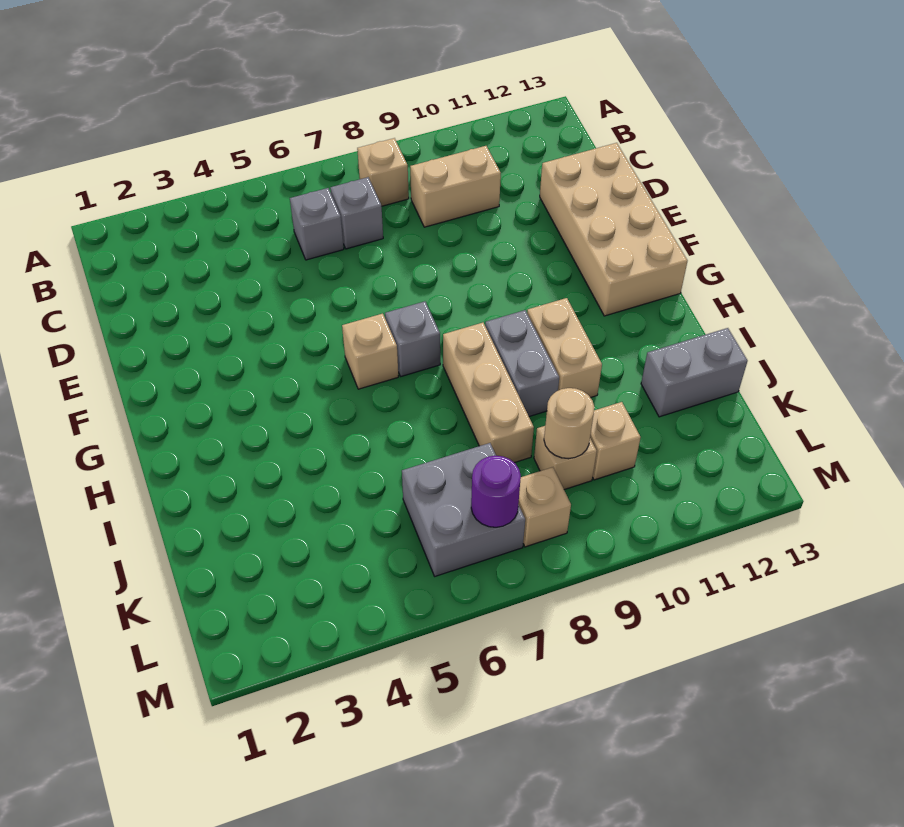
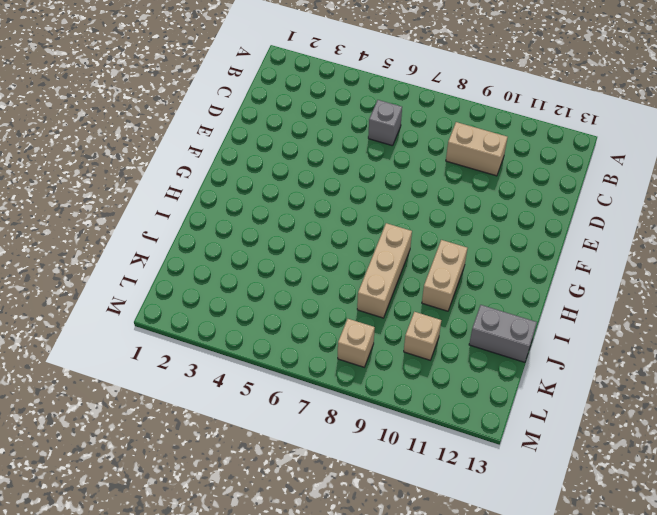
none -> tan 1x1 brick [357,138,409,206]
none -> grey 1x1 brick [330,177,383,249]
none -> tan 2x4 brick [540,143,687,316]

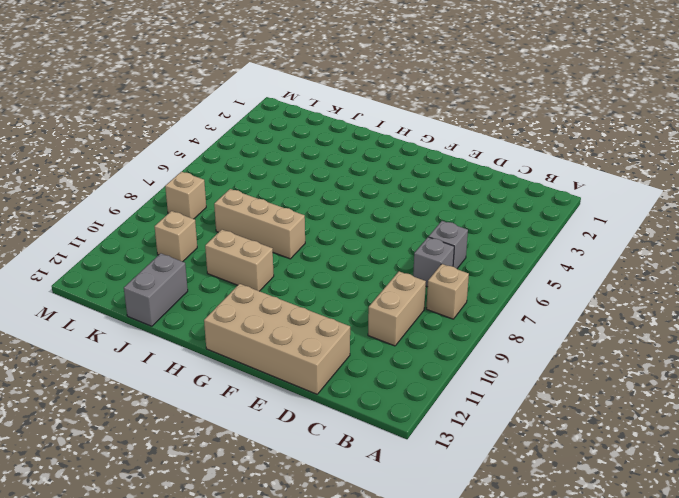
none -> tan 1x1 brick [342,314,398,389]
none -> grey 1x1 brick [385,301,440,376]
none -> grey 1x2 brick [485,310,559,417]

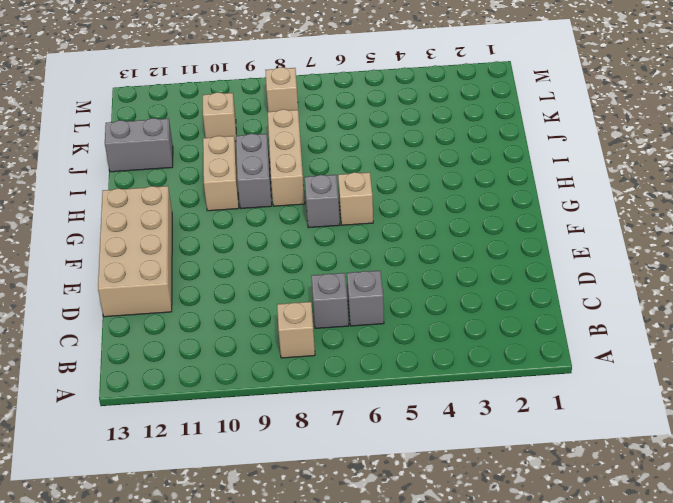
none -> tan 1x2 brick [410,146,501,227]
none -> grey 2x2 brick [402,443,525,576]
none -> tan 1x1 brick [534,426,597,490]

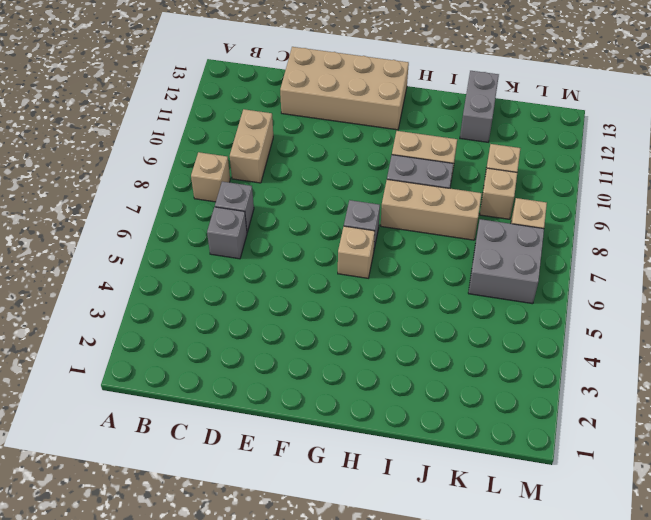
none -> tan 1x1 round brick [544,388,594,459]
none -> purple 1x1 round brick [471,456,521,527]

